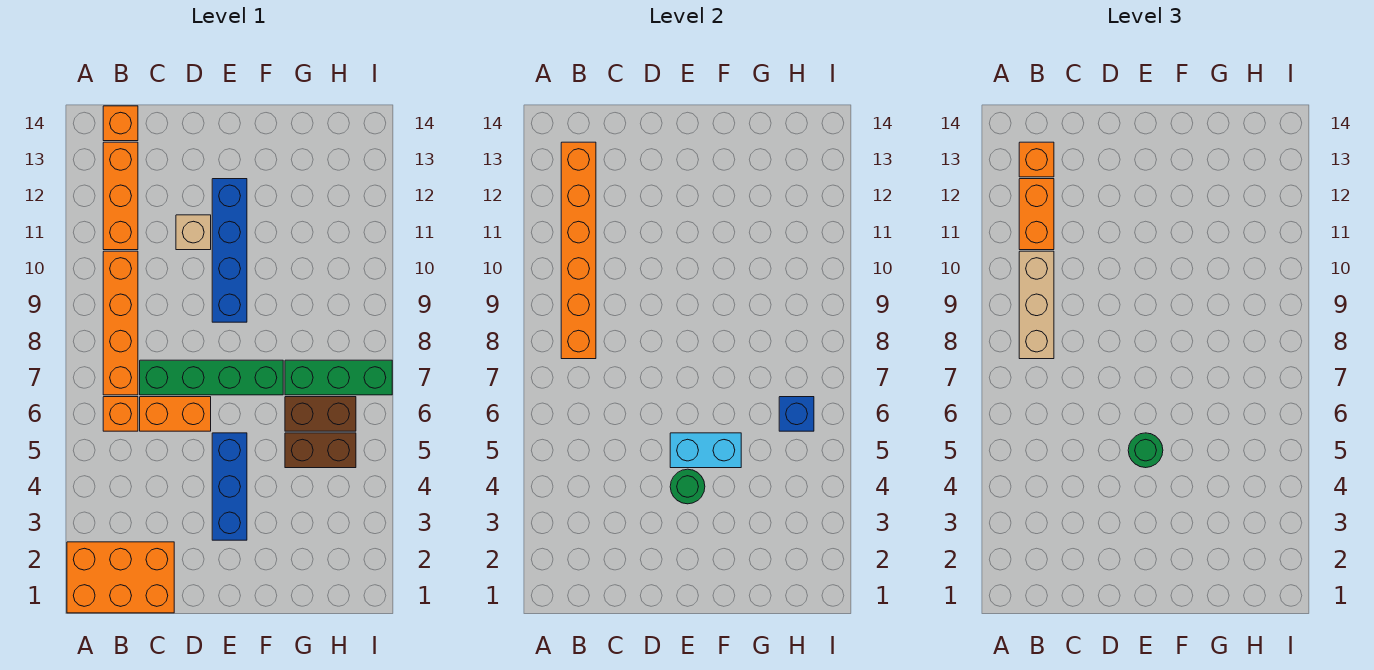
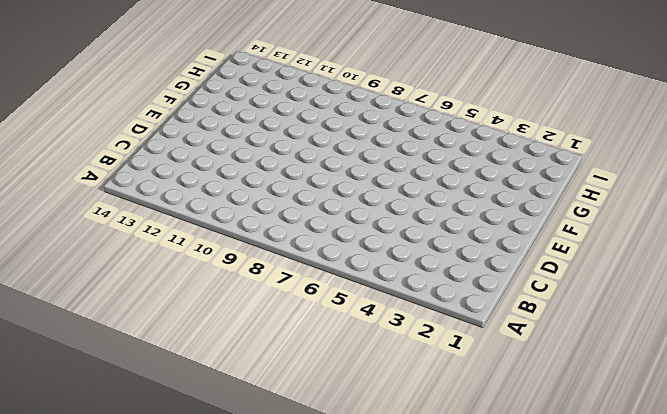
none -> orange 2x3 brick [67,542,174,613]
none -> orange 1x1 brick [103,397,138,431]
none -> orange 1x4 brick [103,251,138,395]

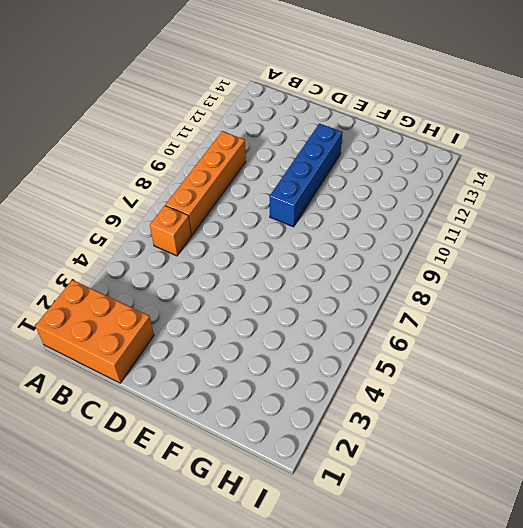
none -> orange 1x3 brick [103,142,138,250]
none -> orange 1x1 brick [103,106,138,141]
none -> orange 1x2 brick [140,397,211,431]

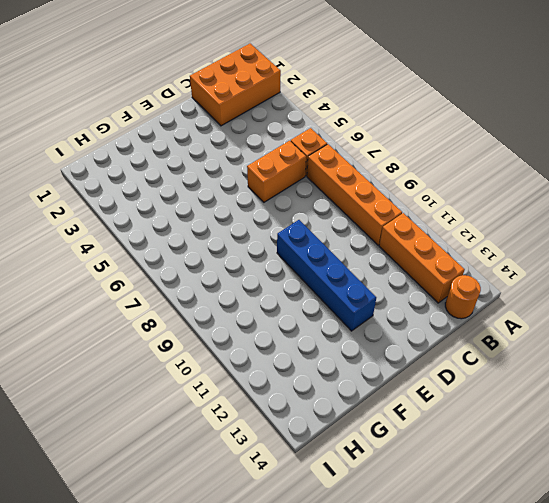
orange 1x1 round brick [445,275,481,319] -> orange 1x1 brick [103,106,138,141]
none -> green 1x4 brick [140,360,283,395]
none -> tan 1x1 brick [176,215,211,250]
none -> blue 1x3 brick [212,433,247,540]

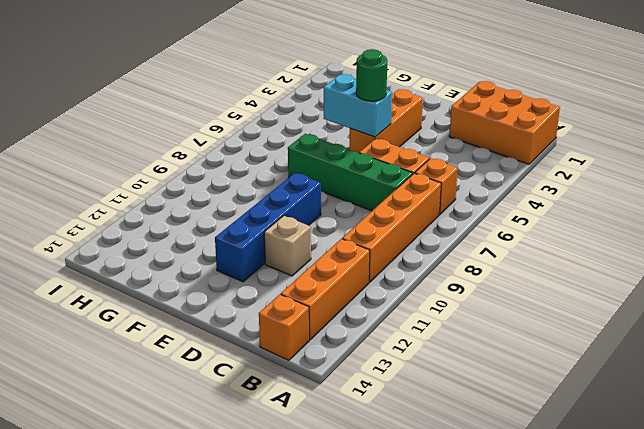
orange 1x3 brick [349,89,423,153] -> blue 1x3 brick [212,433,247,540]
none -> brown 1x2 brick [285,433,356,468]
none -> brown 1x2 brick [285,397,356,431]
none -> green 1x3 brick [285,360,392,395]

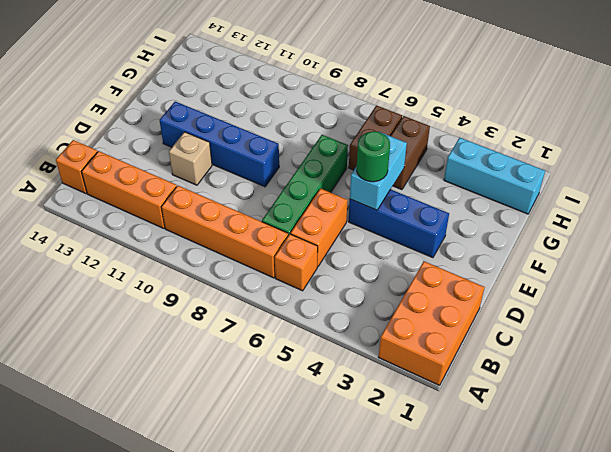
cyan 1x3 brick [444,138,545,214] -> none
none -> green 1x3 brick [285,360,392,395]
none -> orange 1x6 brick [561,142,596,359]
none -> green 1x1 round brick [670,469,705,504]

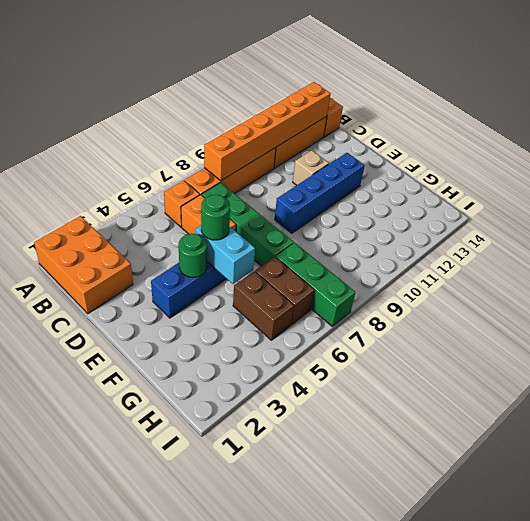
none -> blue 1x1 brick [779,397,814,431]
none -> tan 1x3 brick [1019,251,1054,359]
none -> orange 1x2 brick [1019,179,1054,250]

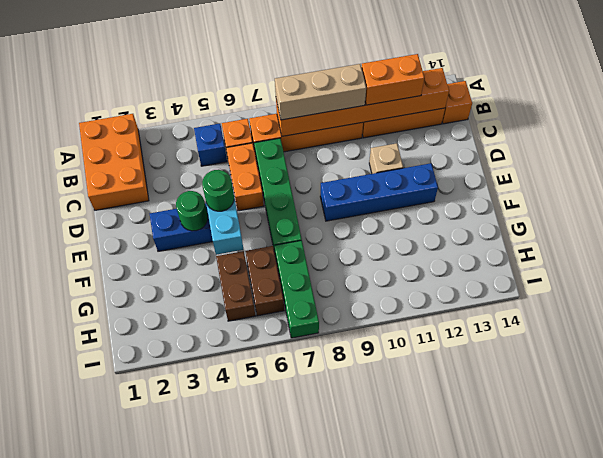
blue 1x1 brick [194,124,227,166] -> blue 1x1 brick moved to [779,397,814,431]
none -> orange 1x1 brick [1019,142,1054,177]

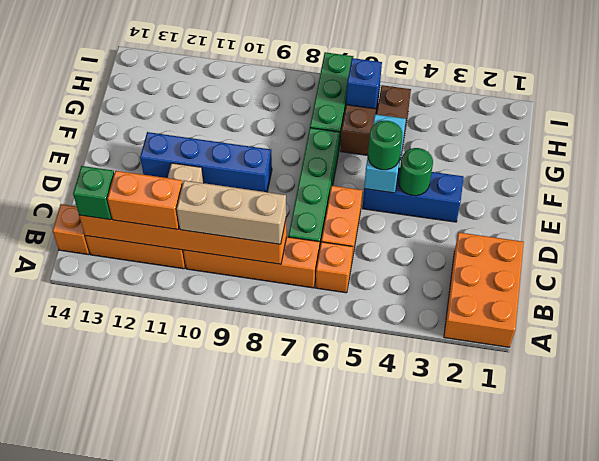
green 1x1 brick [73,166,114,220] -> orange 1x1 brick [1019,142,1054,177]

